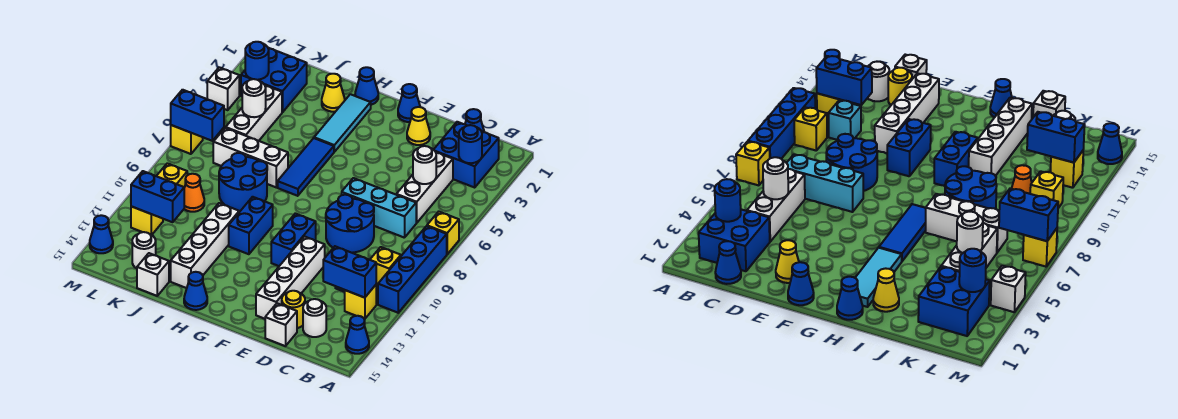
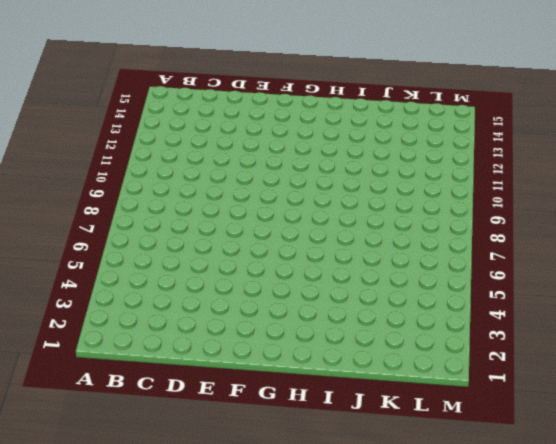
none -> yellow 1x1 brick [427,212,459,254]
none -> blue 1x4 brick [378,226,447,313]
none -> blue 1x1 cone [346,316,369,354]
none -> blue 2x2 brick [434,122,499,187]

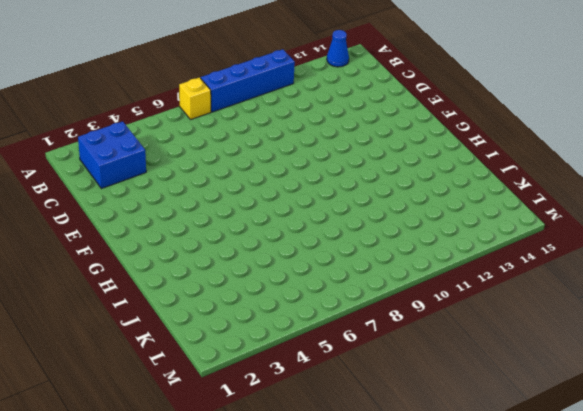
none -> yellow 1x1 brick [370,247,401,285]
none -> yellow 1x1 brick [345,285,376,319]
none -> blue 1x1 cone [465,109,484,132]
none -> white 1x3 brick [396,152,453,223]

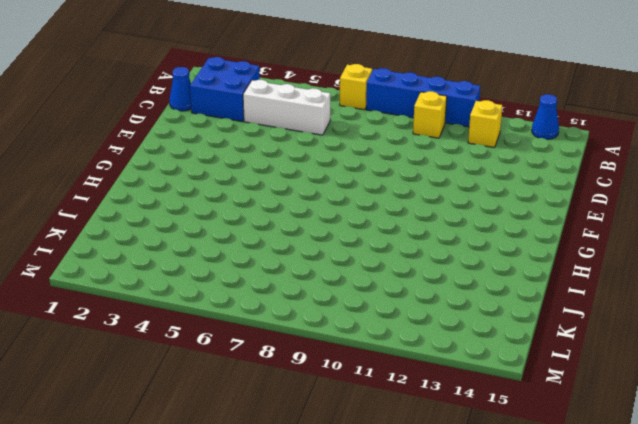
none -> cyan 1x3 brick [342,178,416,238]
none -> cyan 1x1 brick [829,100,861,140]
none -> white 1x1 round brick [303,299,326,337]
none -> blue 2x2 round brick [326,195,374,253]

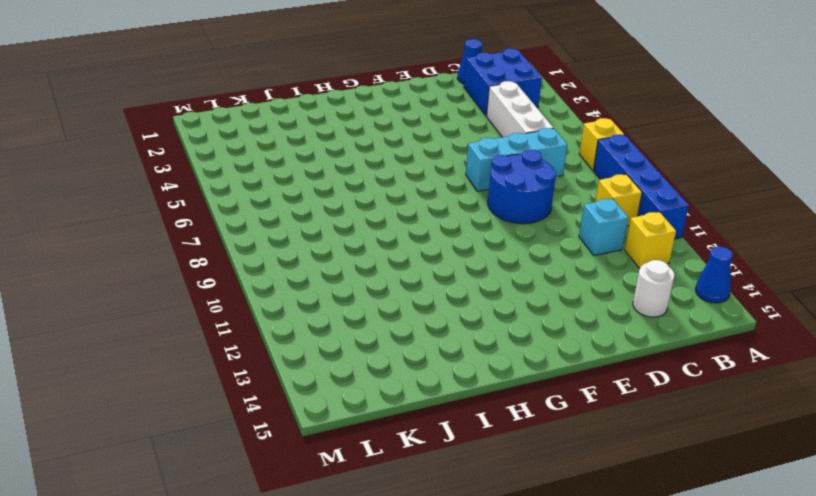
none -> yellow 1x1 round brick [282,291,305,328]
none -> white 1x1 brick [265,303,297,346]
none -> yellow 1x1 cone [407,107,430,145]
none -> white 1x4 brick [256,237,325,319]

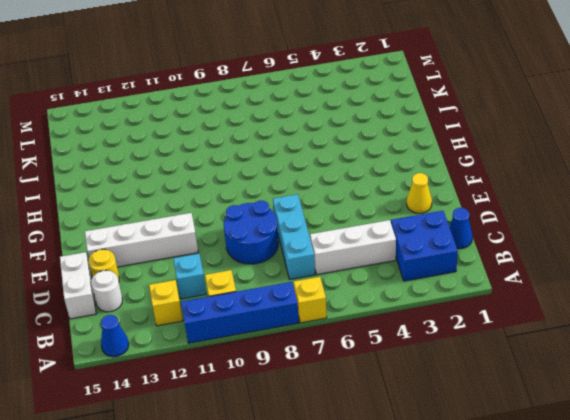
white 1x2 brick [60,252,96,319] -> white 1x1 brick [265,303,297,346]
none -> blue 1x1 cone [398,84,420,122]
none -> blue 1x2 brick [271,213,316,266]
none -> blue 1x1 cone [355,67,378,105]
none -> cyan 1x3 tile [314,94,371,152]

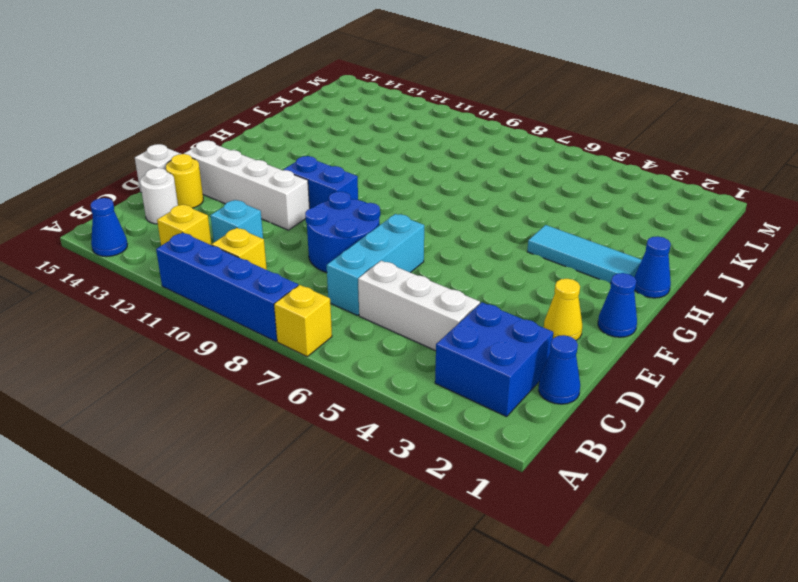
none -> blue 1x3 tile [278,138,334,196]
none -> blue 1x2 brick [229,197,273,254]
none -> blue 1x1 cone [184,272,207,310]
none -> yellow 1x1 cone [322,74,345,112]

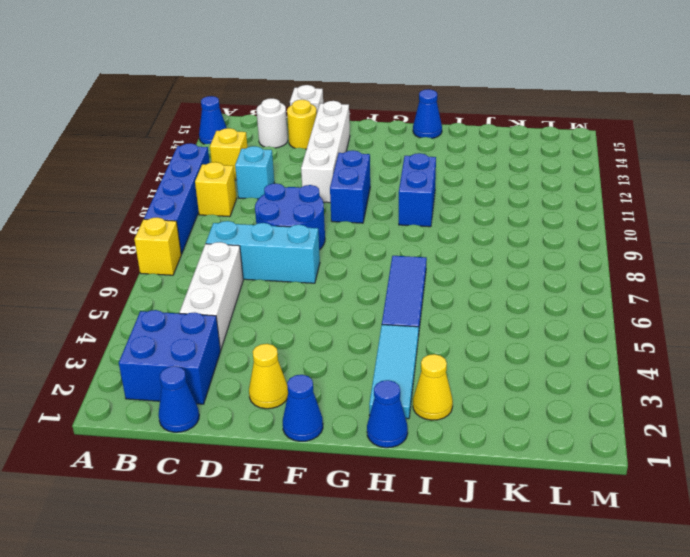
none -> white 1x3 brick [213,128,288,187]
none -> blue 2x2 round brick [219,153,267,211]
none -> white 1x4 brick [171,203,239,288]
none -> white 1x1 brick [137,253,169,296]

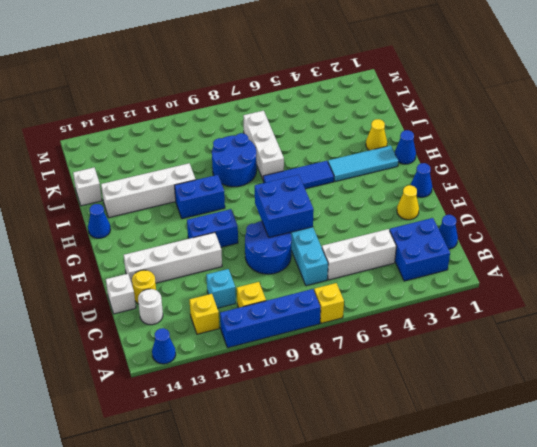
blue 2x2 brick [255,175,314,238] -> blue 2x2 brick moved to [241,48,307,112]
none -> white 1x3 brick [226,85,282,141]
none -> orange 1x1 cone [184,174,204,212]
none -> white 1x1 round brick [132,232,156,268]
none -> yellow 1x1 brick [157,163,187,187]

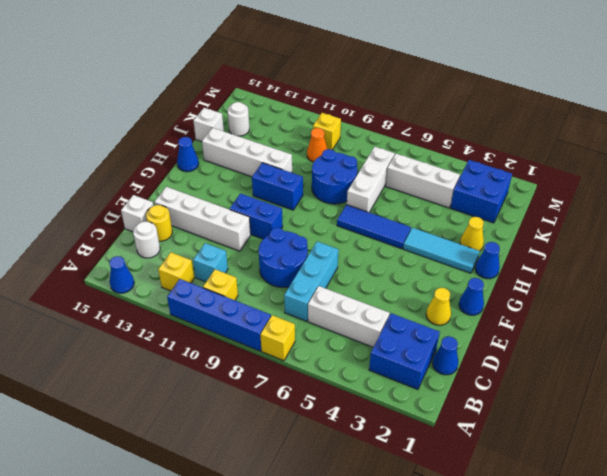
none -> yellow 1x1 brick [131,206,163,235]
none -> white 1x1 brick [207,67,239,110]
none -> yellow 1x1 brick [171,125,203,154]
none -> blue 1x1 cone [90,215,113,253]

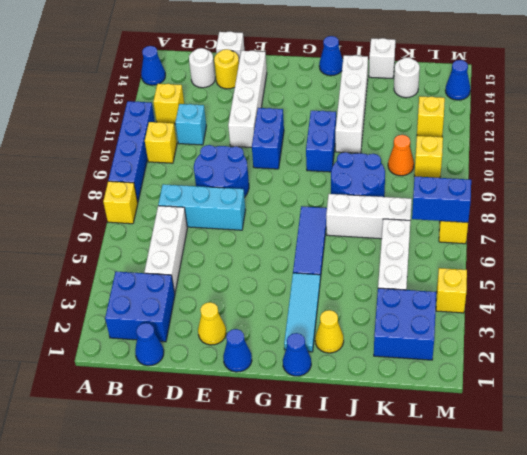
yellow 1x1 brick [436,268,467,313] -> white 1x1 brick [207,67,239,110]
none -> blue 1x1 round brick [459,125,482,163]
none -> blue 1x2 brick [323,246,376,298]
none -> white 1x1 round brick [413,146,436,184]
none -> white 1x1 round brick [242,79,266,117]

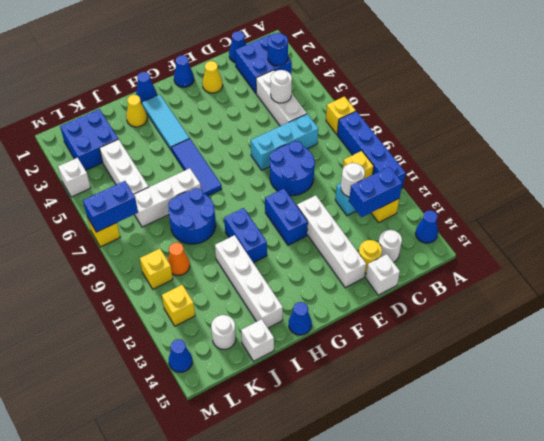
white 1x1 round brick [341,163,365,197] -> white 1x1 round brick moved to [242,79,266,117]
none -> blue 1x2 brick [131,171,184,222]
none -> blue 1x1 round brick [245,42,269,80]

